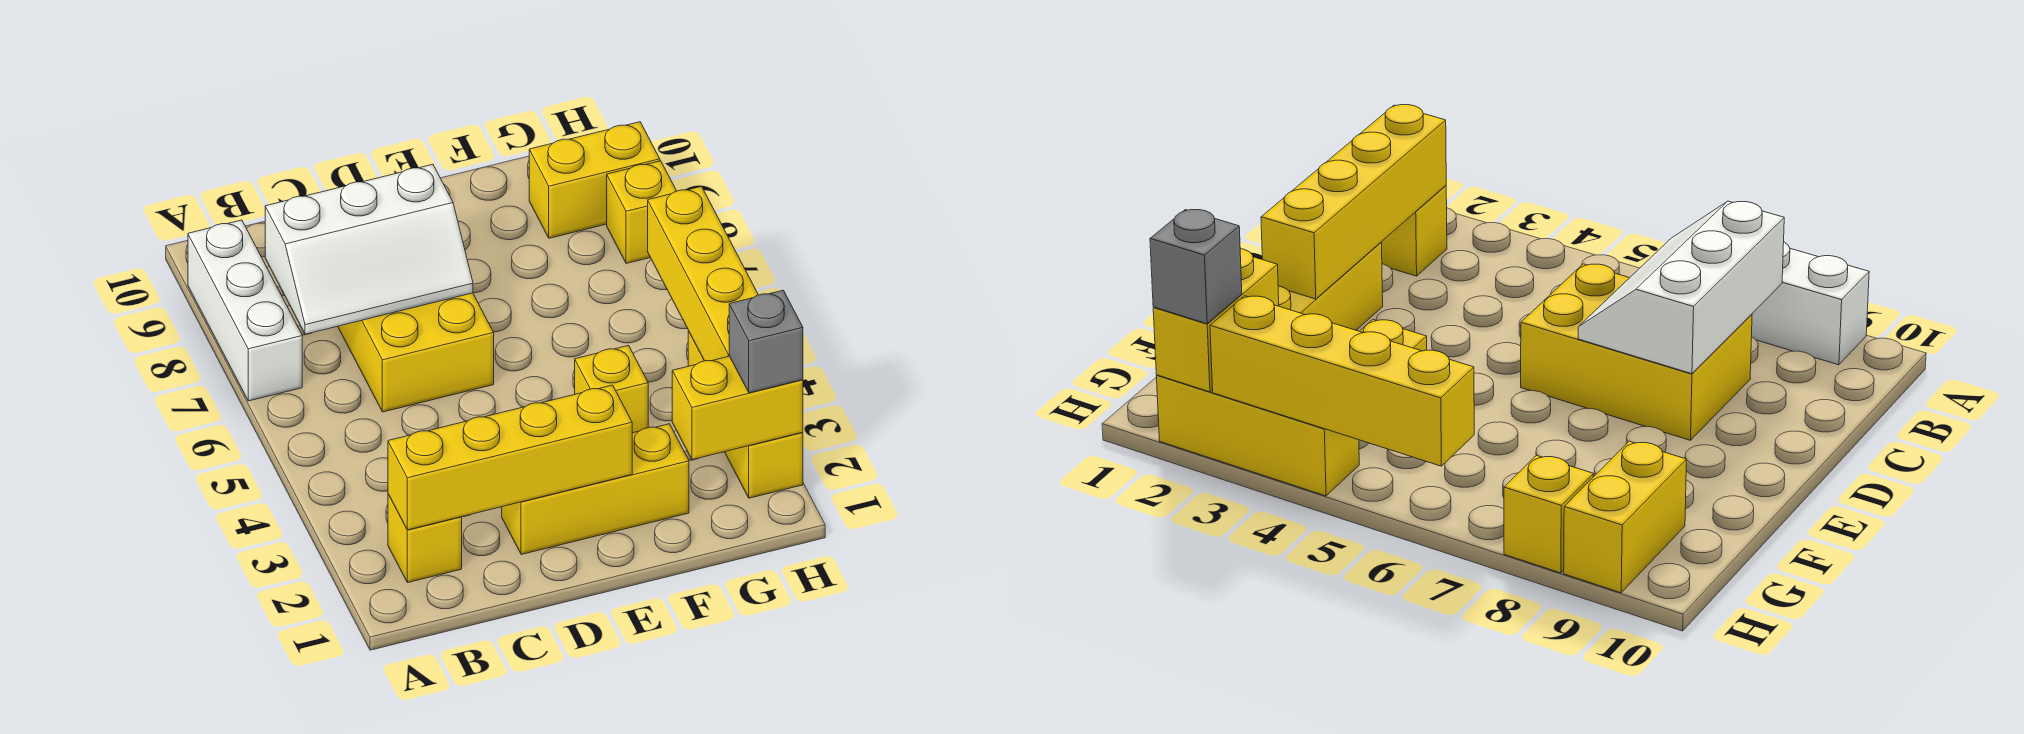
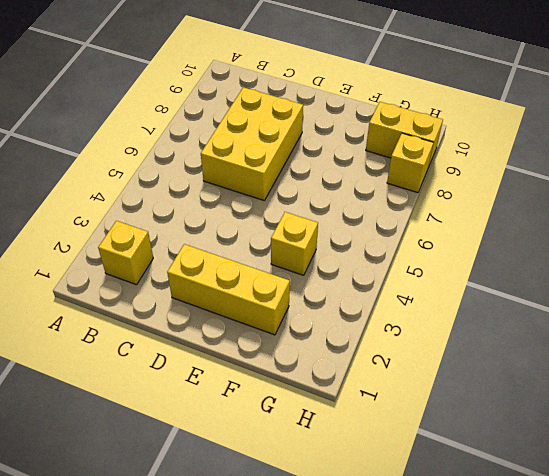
none -> white 1x3 brick [188,220,302,401]
none -> yellow 1x3 brick [688,331,803,498]
none -> yellow 1x4 brick [388,385,632,530]

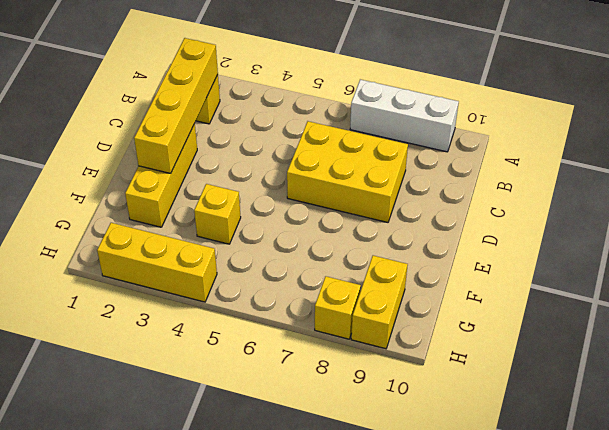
none -> white 2x3 slope [265,165,473,334]
none -> yellow 1x2 brick [672,356,803,460]
none -> yellow 1x4 brick [648,186,758,361]

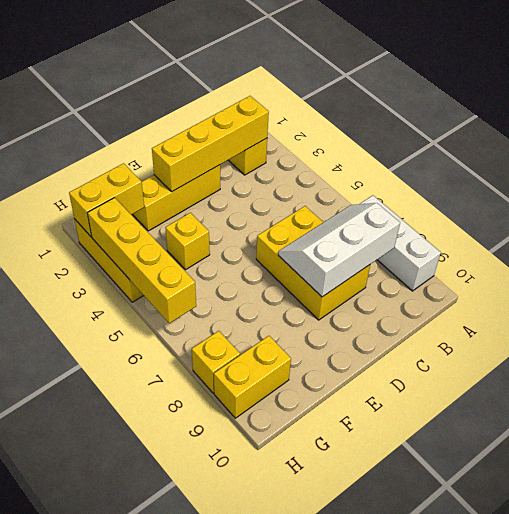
none -> grey 1x1 brick [729,290,803,393]

